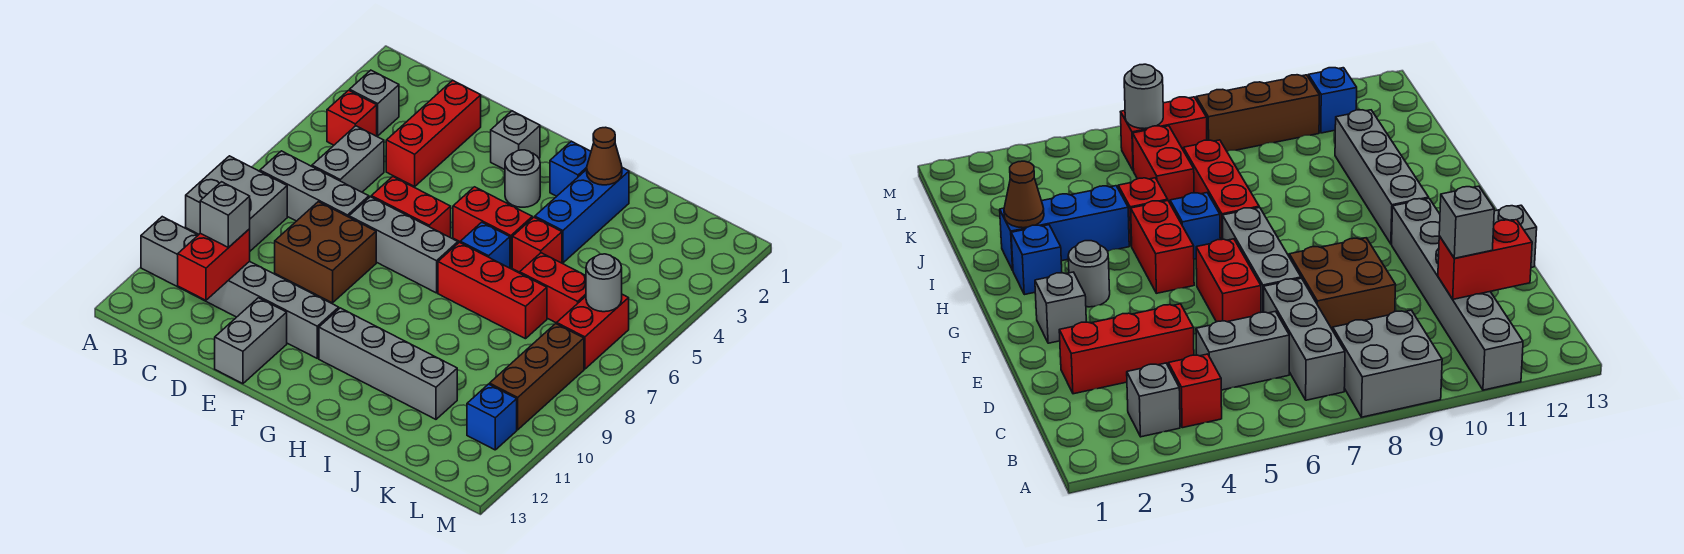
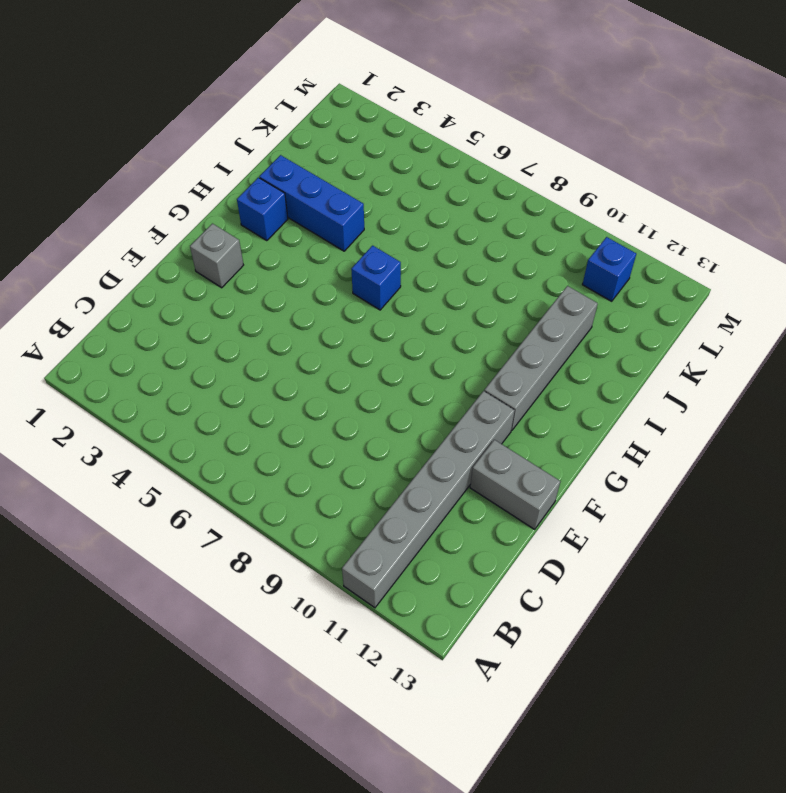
none -> grey 2x2 brick [186,156,287,251]
none -> grey 1x1 brick [350,70,399,136]
none -> red 1x1 brick [327,90,377,145]

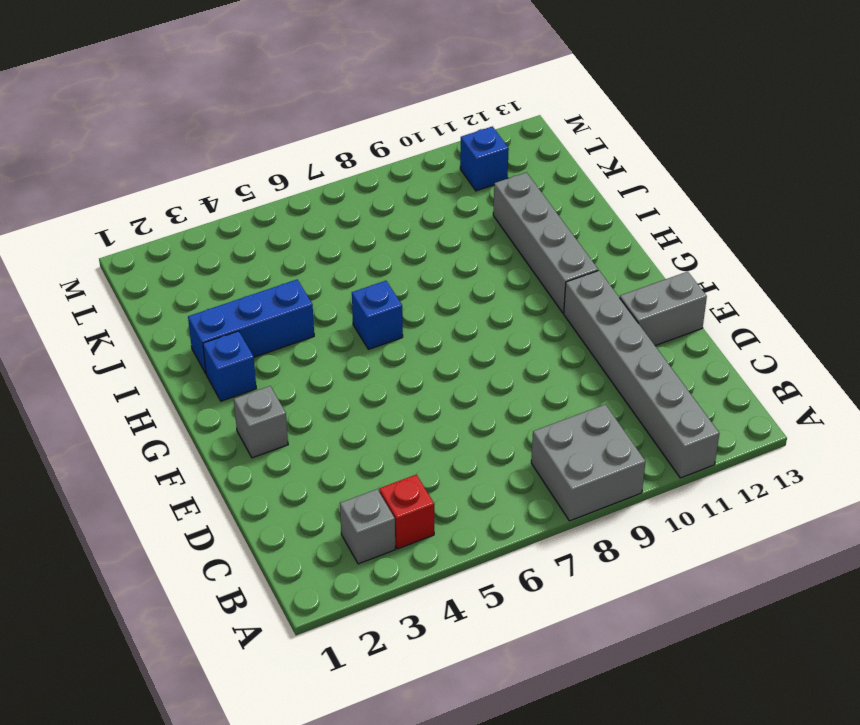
none -> grey 1x3 brick [260,151,369,221]
none -> grey 1x2 brick [312,126,384,192]
none -> red 1x3 brick [386,80,481,187]

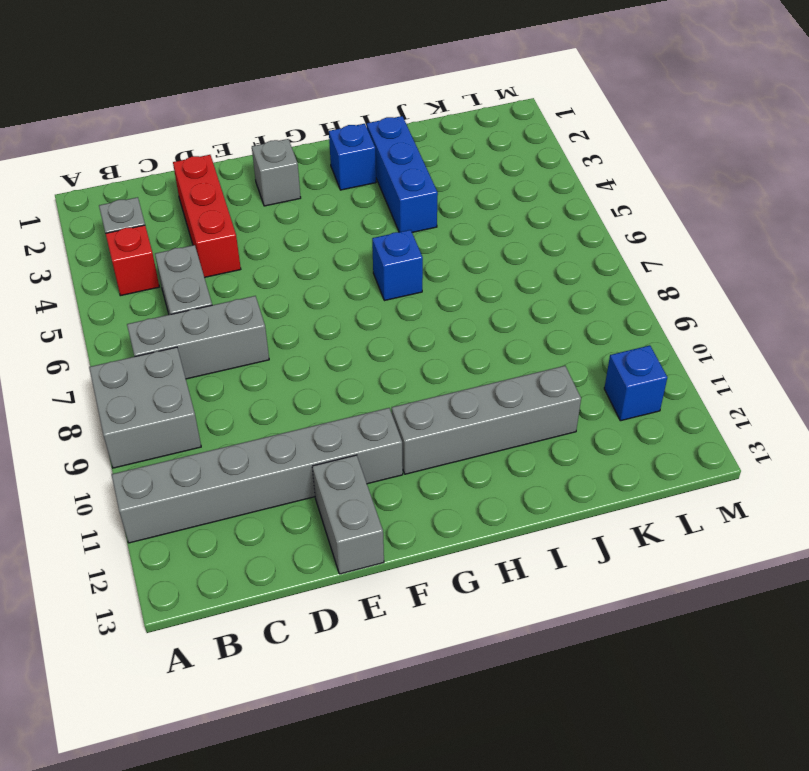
none -> brown 2x2 brick [275,202,376,303]
none -> red 1x2 brick [371,177,451,238]
none -> grey 1x3 brick [349,197,458,293]

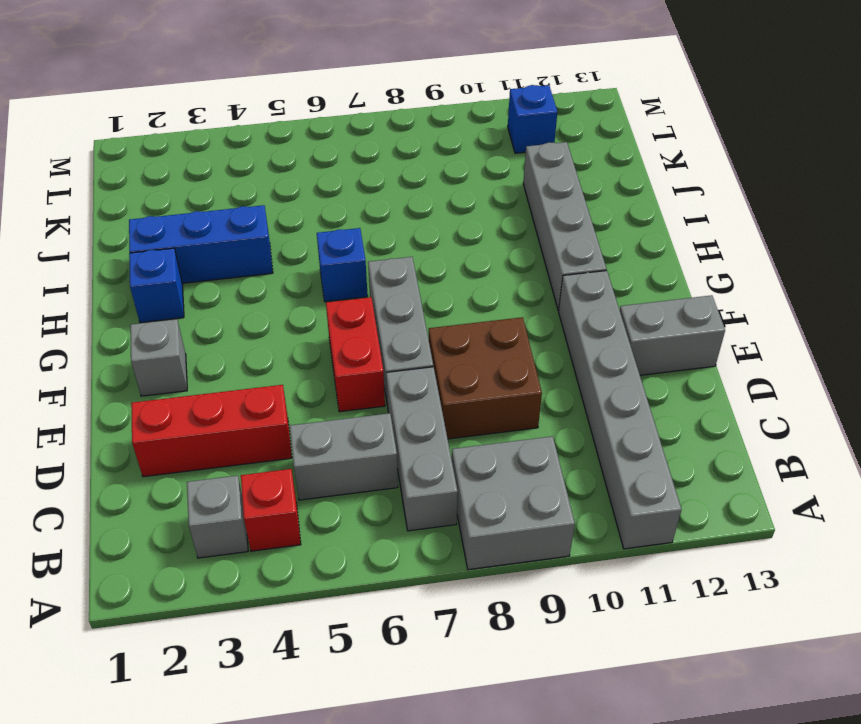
none -> grey 1x1 round brick [505,150,540,207]
none -> red 1x2 brick [453,187,532,268]
none -> red 1x3 brick [438,242,547,339]

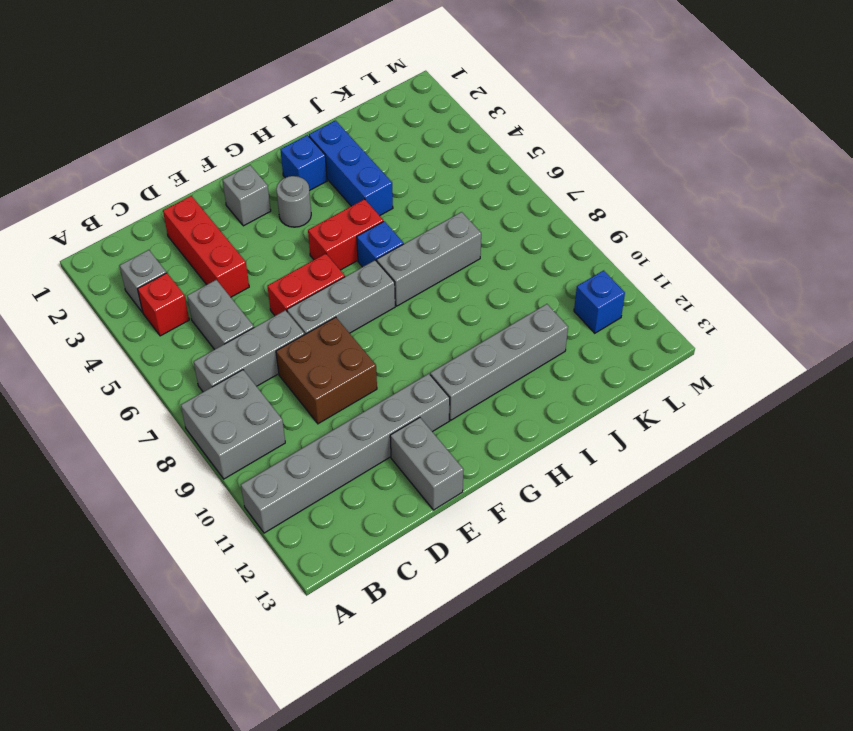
grey 1x3 brick [377,212,481,306] -> red 1x3 brick [438,242,547,339]
none -> red 1x1 brick [512,217,562,272]
none -> red 1x2 brick [520,253,586,323]
none -> red 1x2 brick [557,294,629,369]

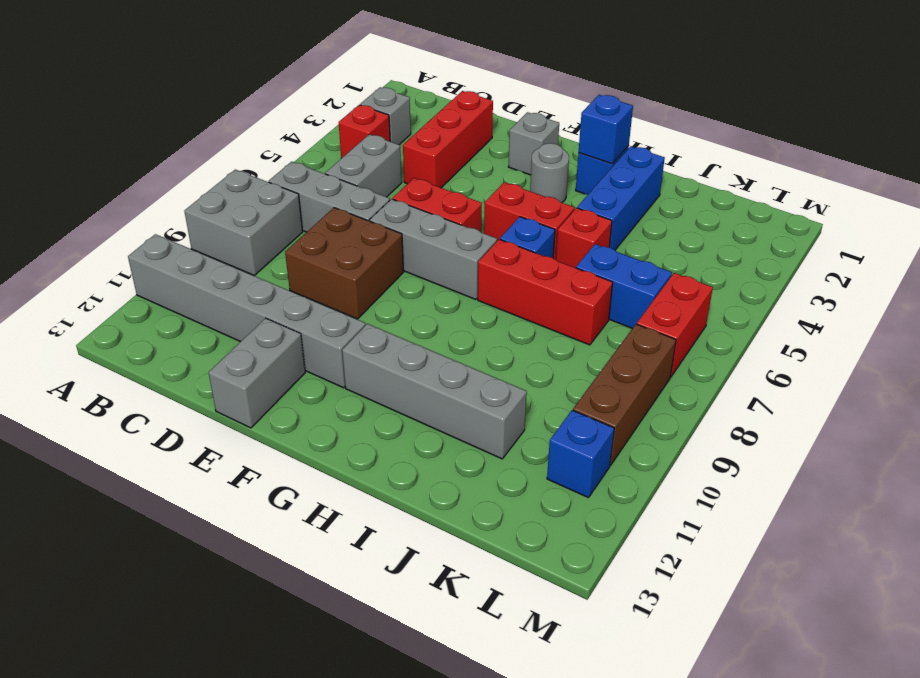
blue 1x1 brick [579,95,633,164] -> none
blue 1x2 brick [576,244,672,328] -> red 1x2 brick [520,253,586,323]
none -> red 1x2 brick [178,229,250,300]
none -> brown 1x1 cone [587,127,622,185]
none -> grey 1x1 round brick [586,254,622,312]

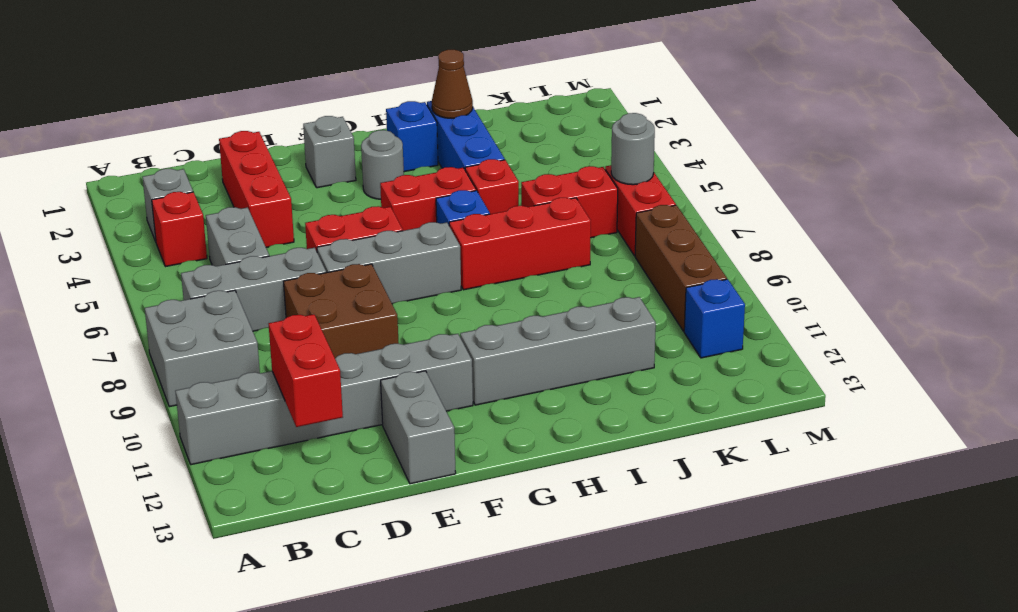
none -> grey 1x1 brick [200,182,250,248]

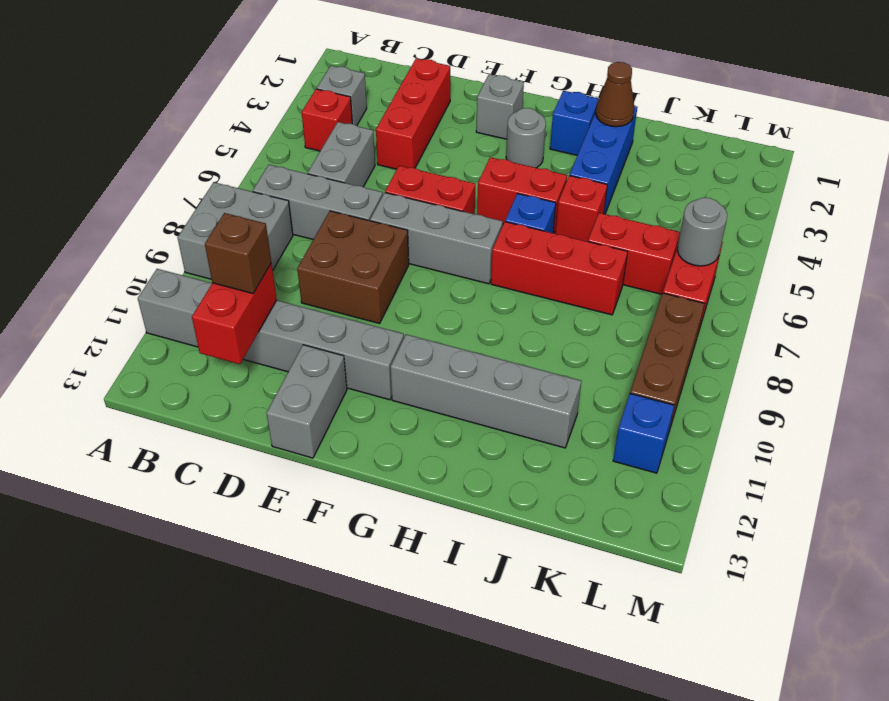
brown 1x1 brick [205,213,271,293] -> grey 1x1 brick [200,182,250,248]

